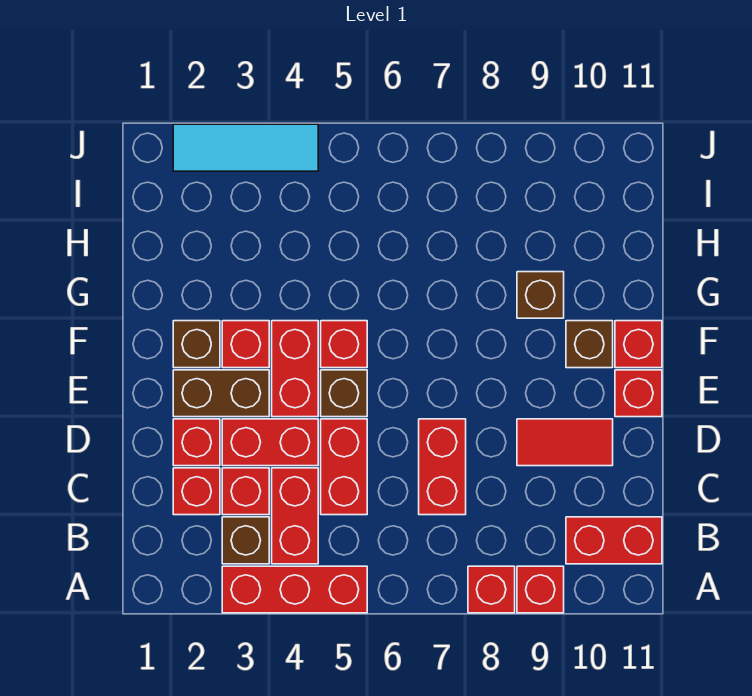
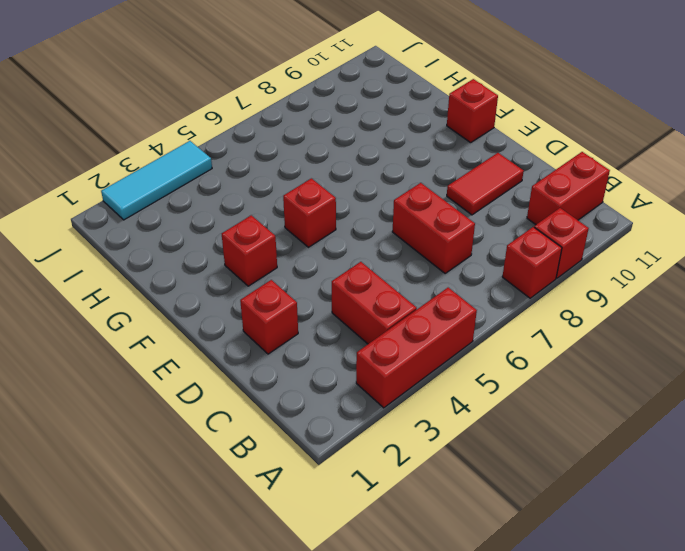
none -> brown 1x1 brick [222,517,269,564]
none -> red 1x1 brick [173,468,220,515]
none -> red 1x1 brick [222,468,269,515]

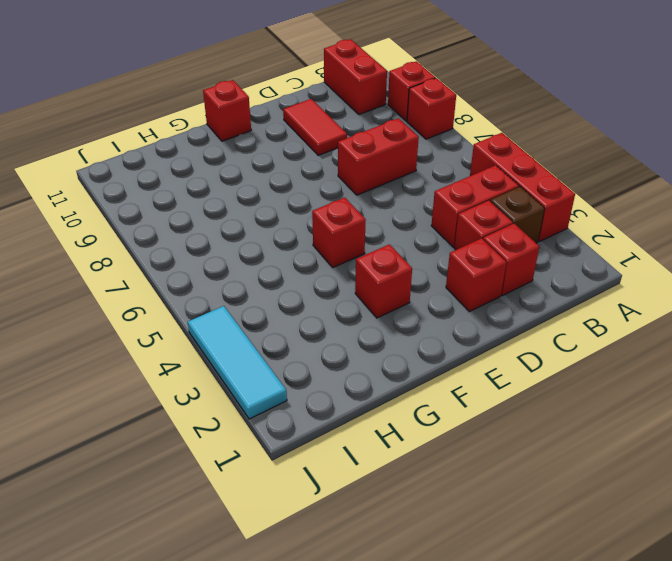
none -> red 1x2 brick [321,419,367,515]
none -> red 1x2 brick [222,419,318,466]
none -> brown 1x2 brick [173,370,269,417]

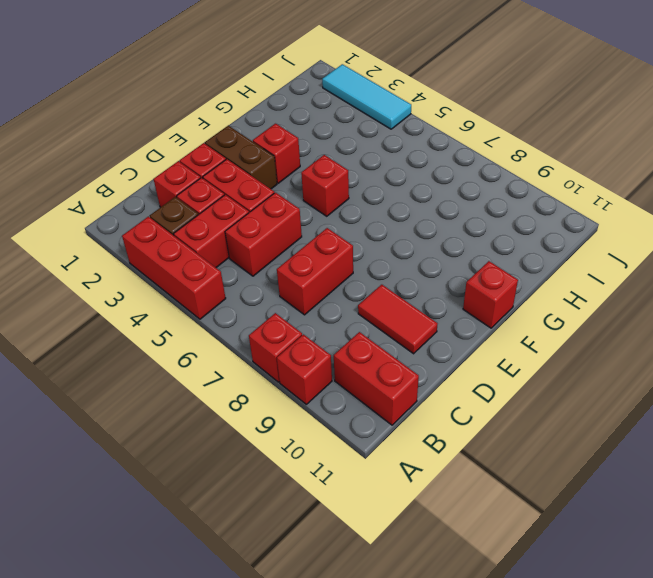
none -> red 1x2 brick [272,321,318,417]
none -> brown 1x1 brick [321,370,367,417]
none -> red 1x1 brick [615,370,662,417]

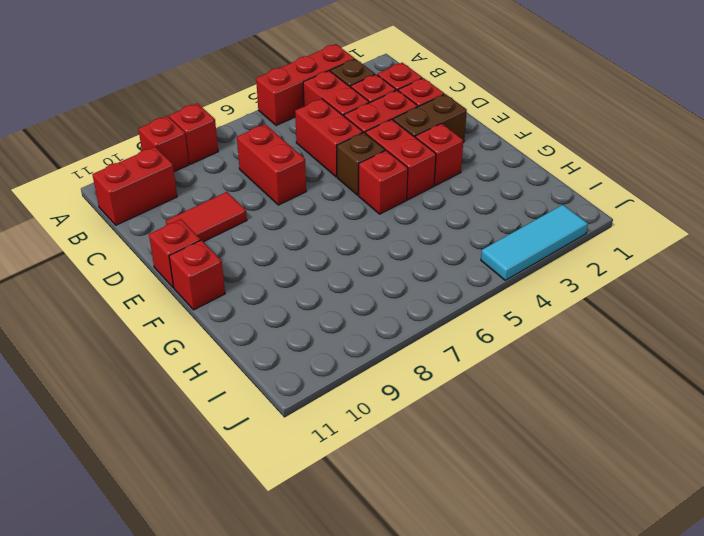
none -> brown 1x1 brick [173,321,220,368]
none -> brown 1x1 brick [566,321,613,368]
none -> brown 1x1 brick [517,272,564,318]

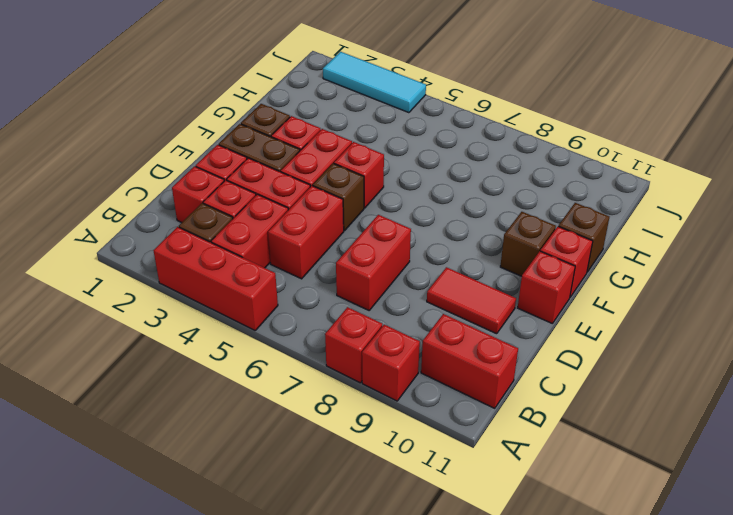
brown 1x1 brick [558,203,609,272] -> brown 1x1 brick moved to [517,272,564,318]

